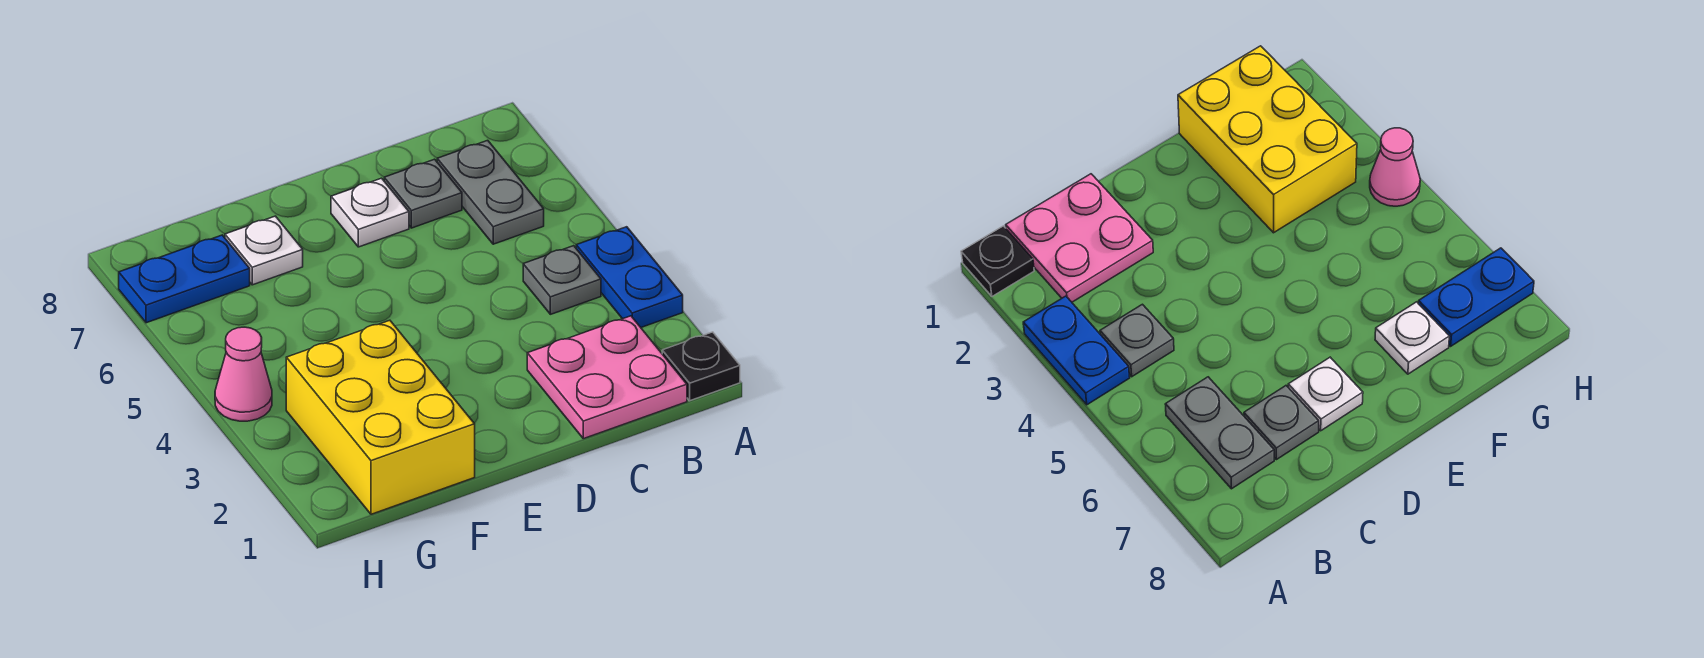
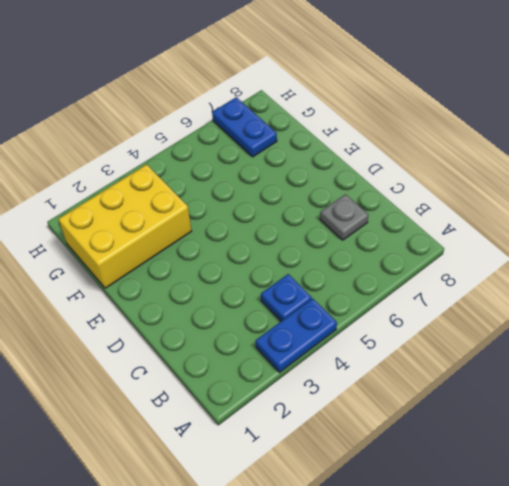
blue 1x1 plate [261,274,312,321] -> grey 1x1 plate [523,246,601,314]
none -> black 1x1 plate [662,332,740,401]
none -> pink 2x2 plate [527,316,687,439]

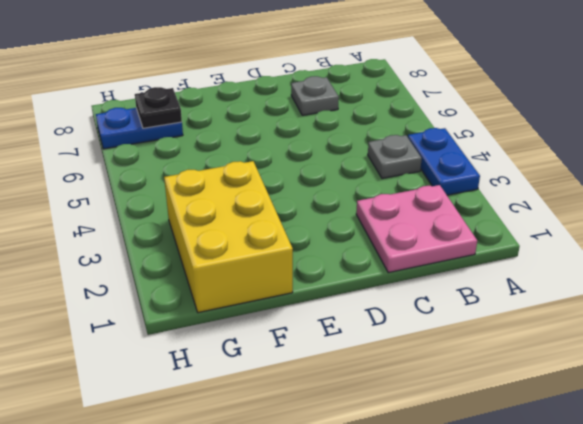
black 1x1 plate [135,87,182,128] -> black 1x1 plate moved to [662,332,740,401]
none -> grey 1x2 plate [437,140,544,244]
none -> white 1x1 plate [331,178,409,247]

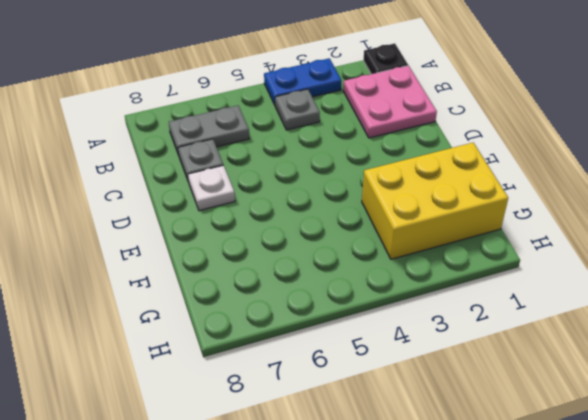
none -> white 1x1 plate [225,216,303,285]
none -> blue 1x2 plate [119,235,250,323]

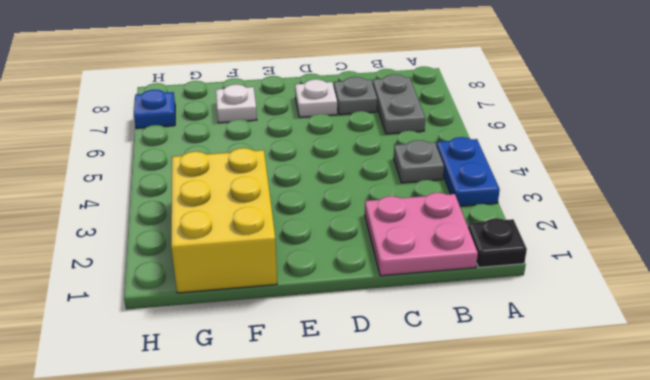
blue 1x1 plate [134,90,175,128] -> blue 1x2 plate [119,235,250,323]
none -> pink 1x1 cone [215,327,272,421]

